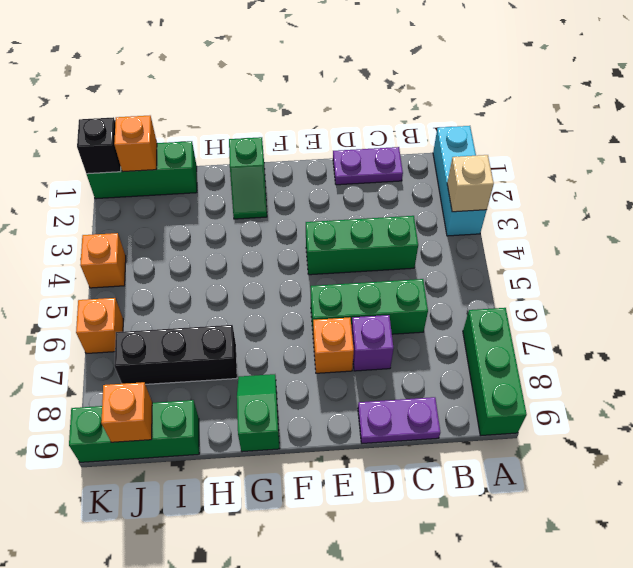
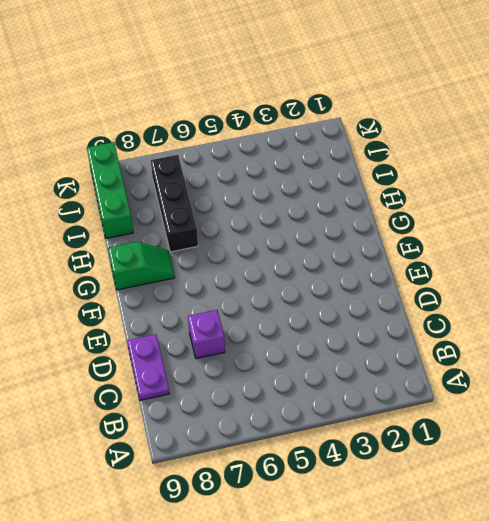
none -> cyan 1x3 brick [433,126,487,236]
none -> green 1x3 brick [463,308,527,436]
none -> purple 1x2 plate [333,147,403,185]

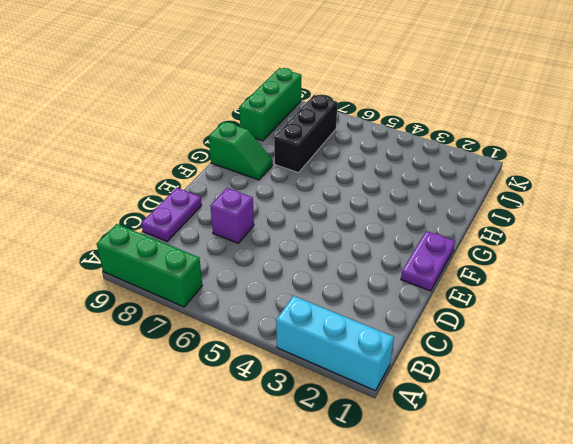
purple 1x2 plate [401,231,455,291] -> purple 1x2 plate moved to [333,147,403,185]
none -> green 1x3 brick [306,216,418,275]
none -> green 1x3 brick [311,279,428,334]
none -> orange 1x1 brick [313,317,354,373]

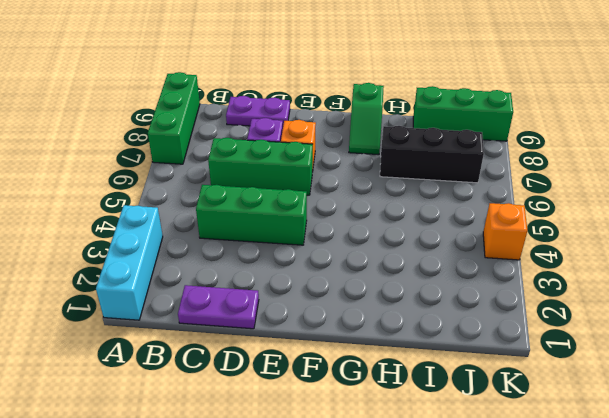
none -> green 1x2 slope [229,137,267,219]
none -> green 1x3 brick [87,141,197,199]
none -> orange 1x1 brick [76,298,123,354]

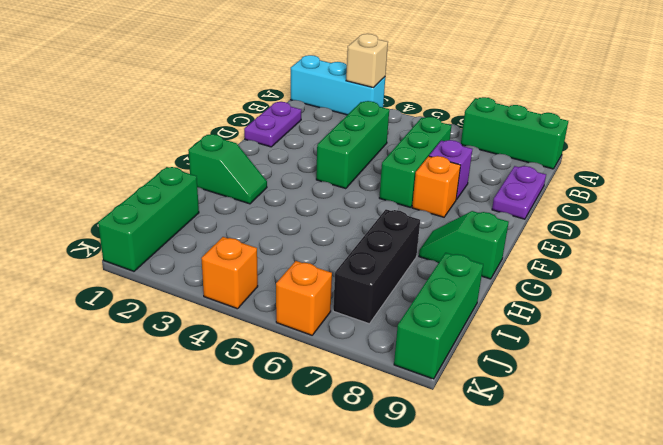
none -> orange 1x1 brick [114,116,157,172]
none -> orange 1x1 brick [101,382,152,442]
none -> black 1x1 brick [77,117,121,174]

